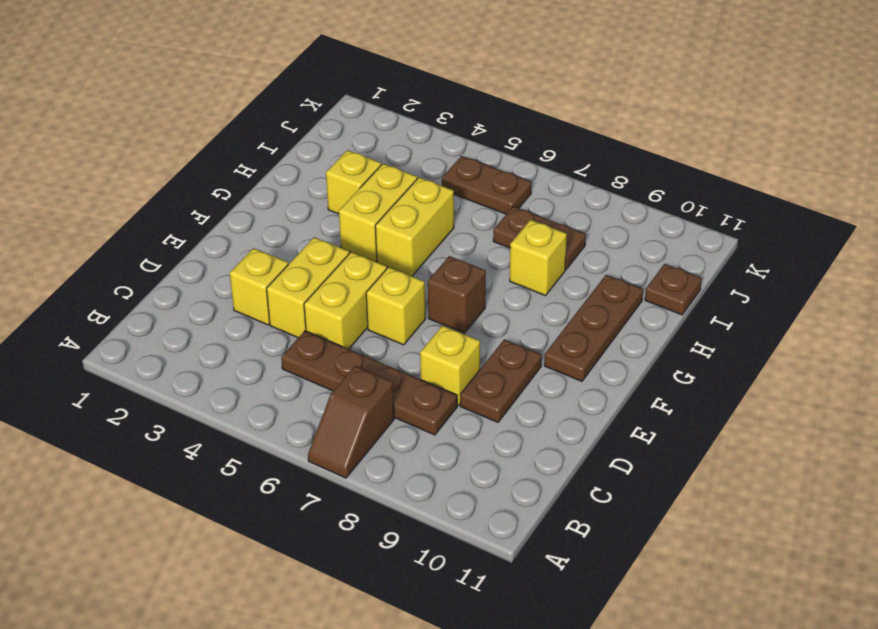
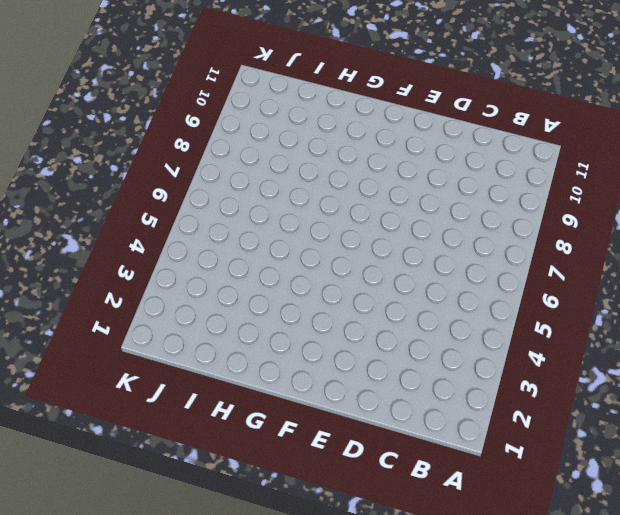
none -> brown 1x2 slope [308,366,394,478]
none -> brown 1x4 plate [281,331,457,435]
none -> yellow 1x1 brick [230,248,288,325]

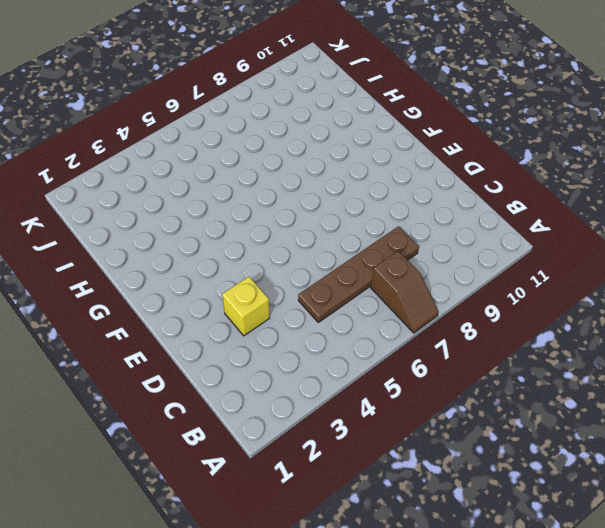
none -> yellow 1x2 brick [267,237,349,338]
none -> yellow 1x2 brick [304,252,387,349]
none -> yellow 1x1 brick [420,325,480,405]

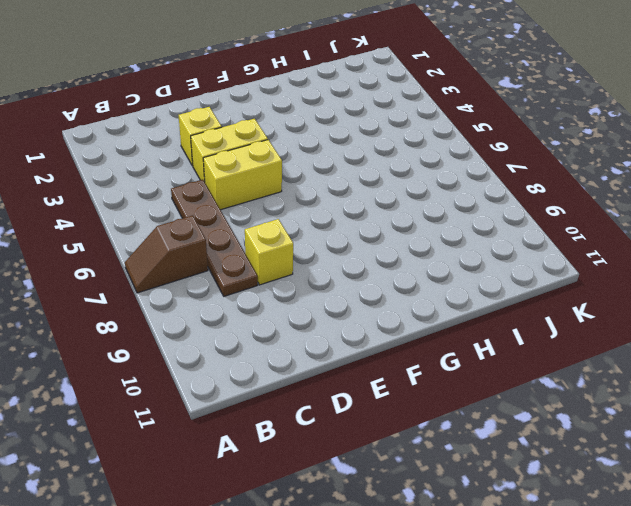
none -> brown 1x2 plate [460,339,542,422]
none -> yellow 1x1 brick [366,267,426,345]
none -> brown 1x1 brick [428,256,486,333]

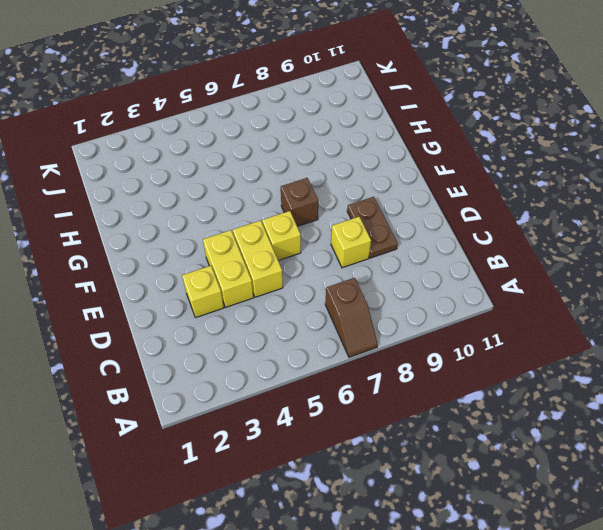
none -> brown 1x4 plate [281,331,457,435]
none -> brown 1x3 plate [544,275,643,381]
none -> yellow 1x2 brick [339,164,417,262]

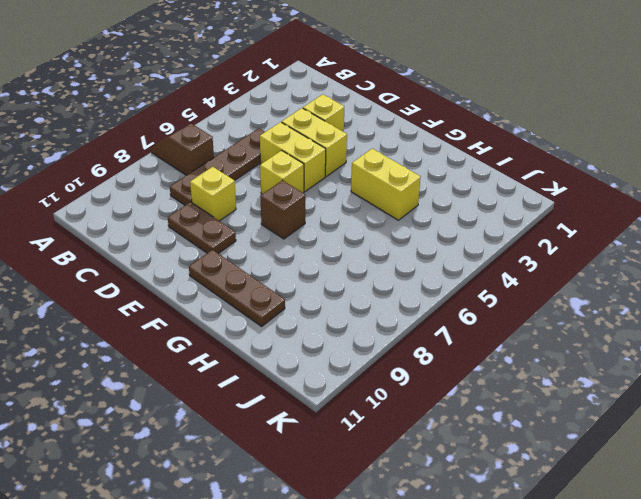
none -> yellow 1x2 brick [375,177,454,276]
none -> yellow 1x1 brick [326,150,381,214]
none -> yellow 1x1 brick [510,220,567,296]

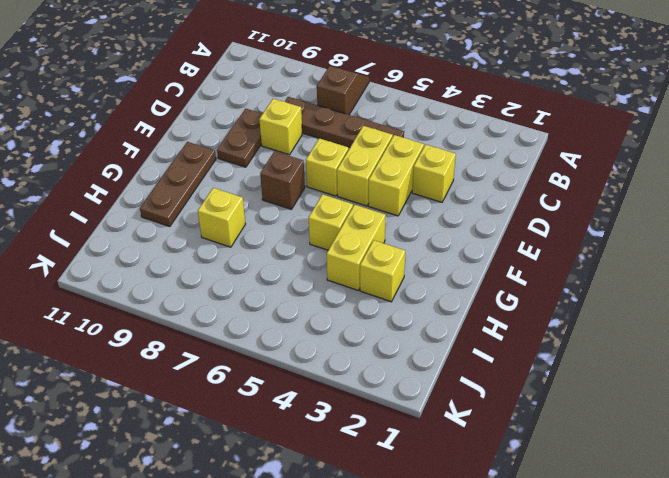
yellow 1x1 brick [309,194,353,250] -> yellow 1x2 brick [375,177,454,276]
none -> brown 1x2 plate [493,206,586,270]
none -> brown 1x1 plate [645,264,702,315]
none -> brown 1x2 plate [442,156,531,214]

